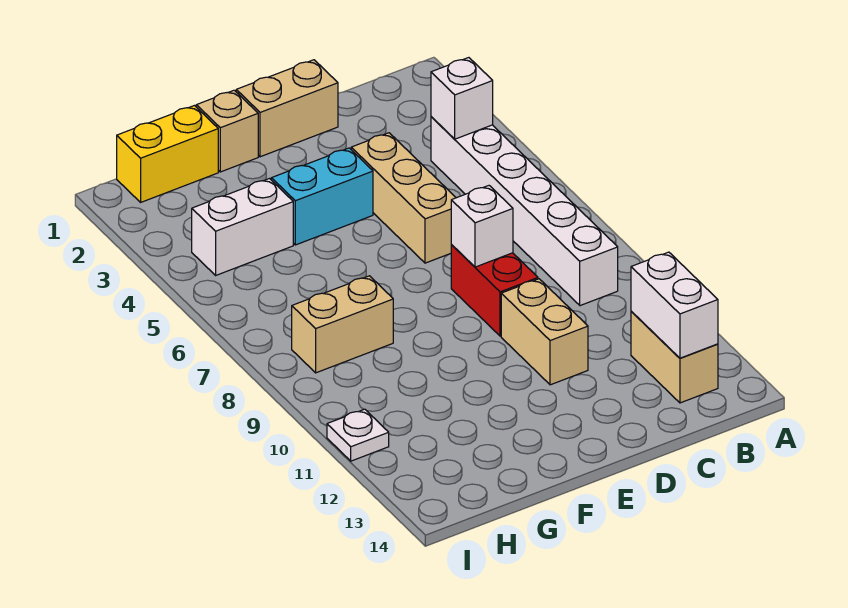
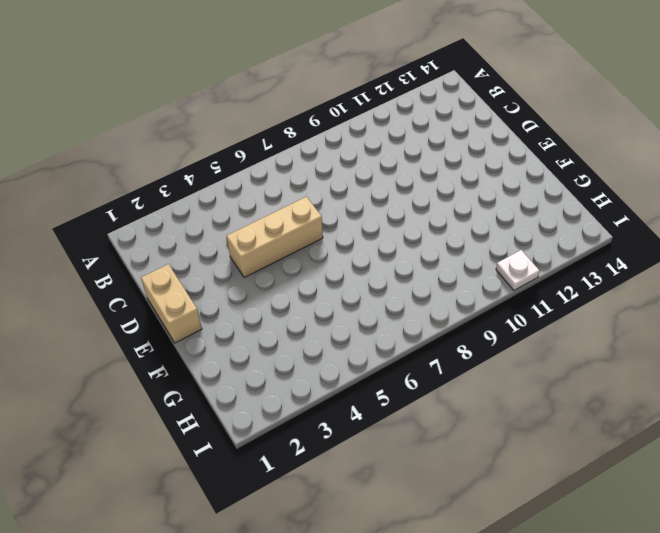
none -> white 1x6 brick [431,117,618,306]
none -> tan 1x2 brick [631,312,718,403]
none -> red 1x2 brick [451,245,538,336]

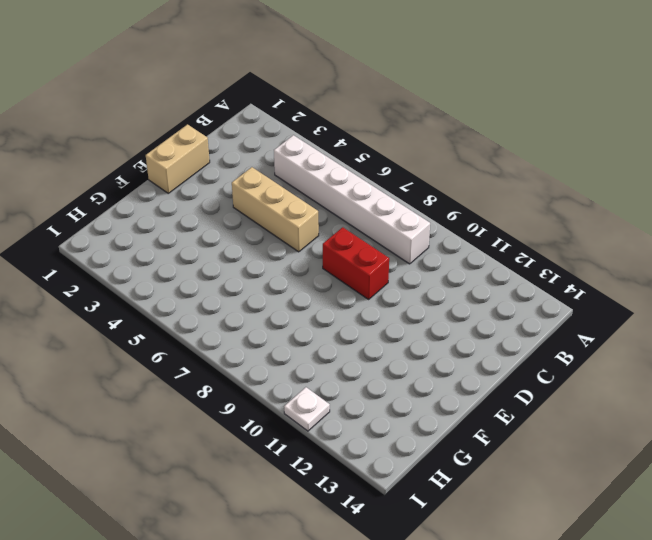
none -> tan 1x2 brick [631,312,718,403]
none -> tan 1x2 brick [501,279,588,385]
none -> cyan 1x2 brick [271,148,373,245]

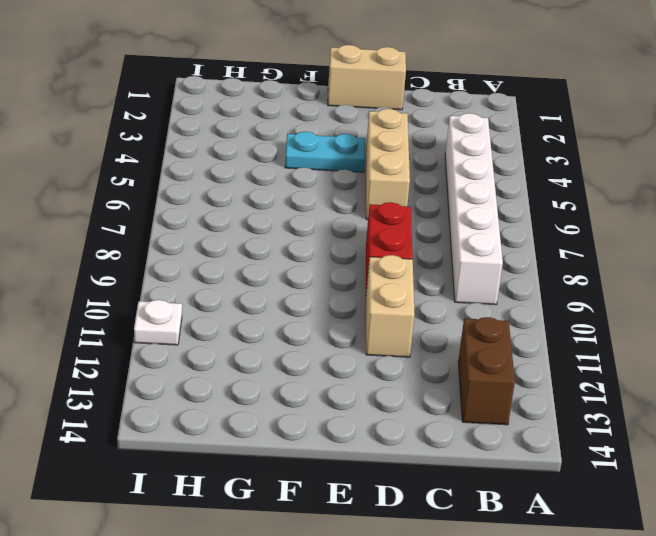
brown 1x2 brick [458,317,515,425] -> tan 1x2 brick [631,312,718,403]
cyan 1x2 plate [285,132,365,172] -> cyan 1x2 brick [271,148,373,245]
none -> tan 1x1 brick [196,90,258,172]
none -> yellow 1x2 brick [117,106,218,202]
none -> white 1x2 brick [192,179,293,275]

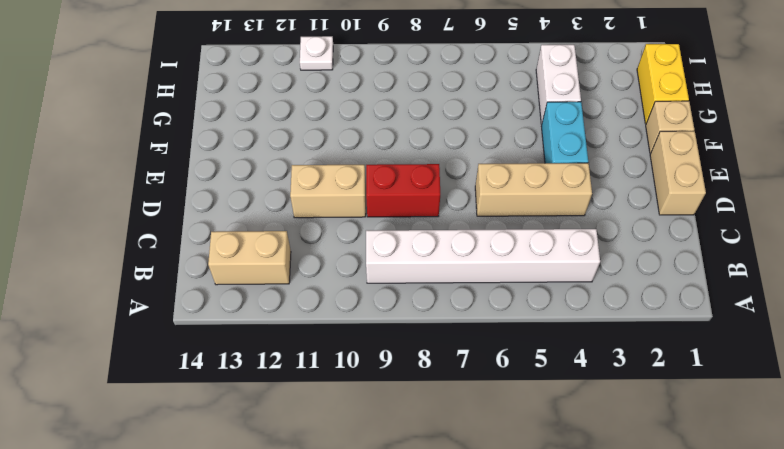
none -> tan 1x2 brick [292,276,393,373]
none -> white 1x1 brick [431,58,493,139]
none -> white 1x2 brick [631,252,718,358]

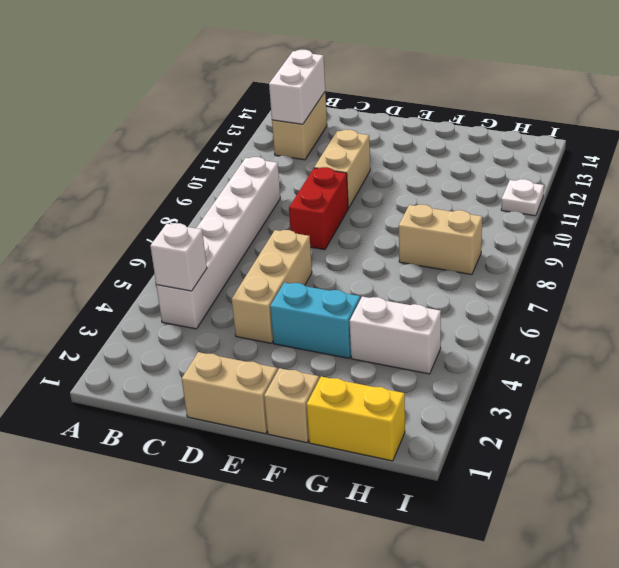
none -> white 1x1 brick [451,186,513,267]

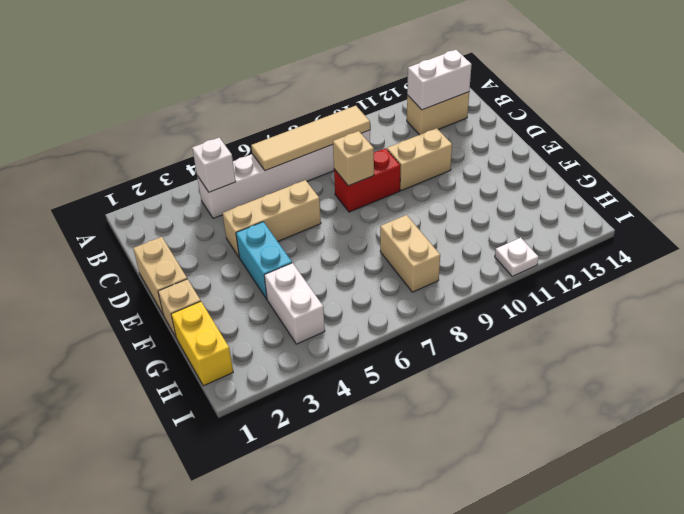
tan 1x4 tile [251,106,370,171] -> none
tan 1x1 brick [333,131,374,186] -> white 1x1 brick [451,186,513,267]

